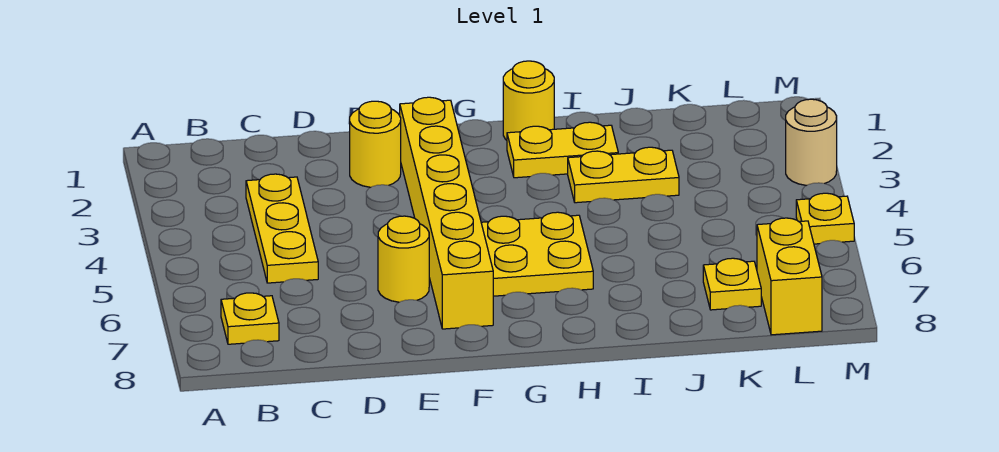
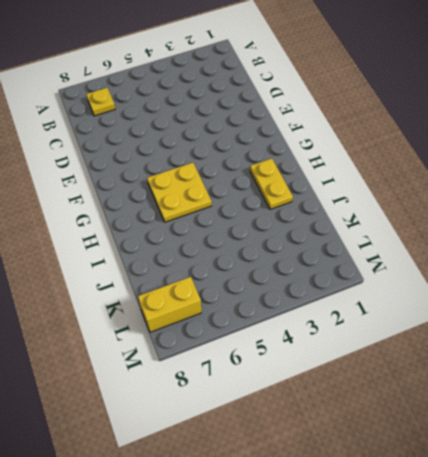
none -> yellow 1x3 plate [246,174,318,283]
none -> yellow 1x1 round brick [350,101,401,187]
none -> yellow 1x1 round brick [378,216,429,302]

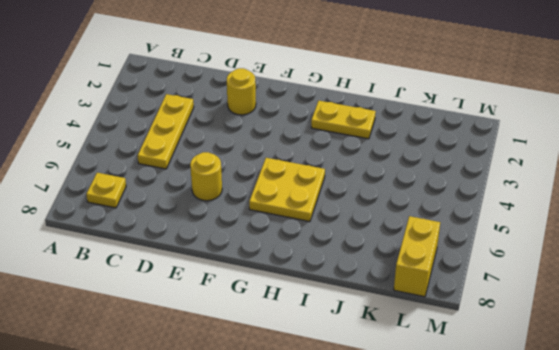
none -> yellow 1x6 brick [400,97,493,329]
none -> yellow 1x1 round brick [503,61,554,140]
none -> yellow 1x2 plate [568,147,679,203]

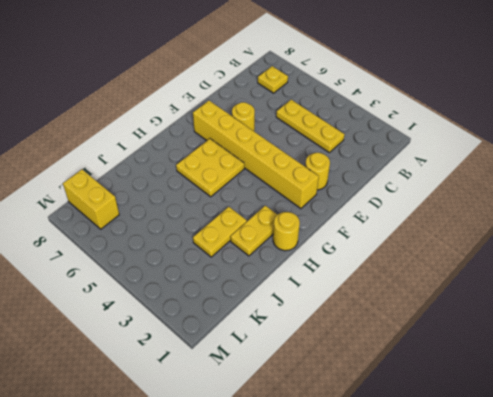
none -> yellow 1x1 plate [703,258,761,310]
none -> tan 1x1 round brick [786,99,837,185]
none -> yellow 1x1 plate [796,193,854,244]

